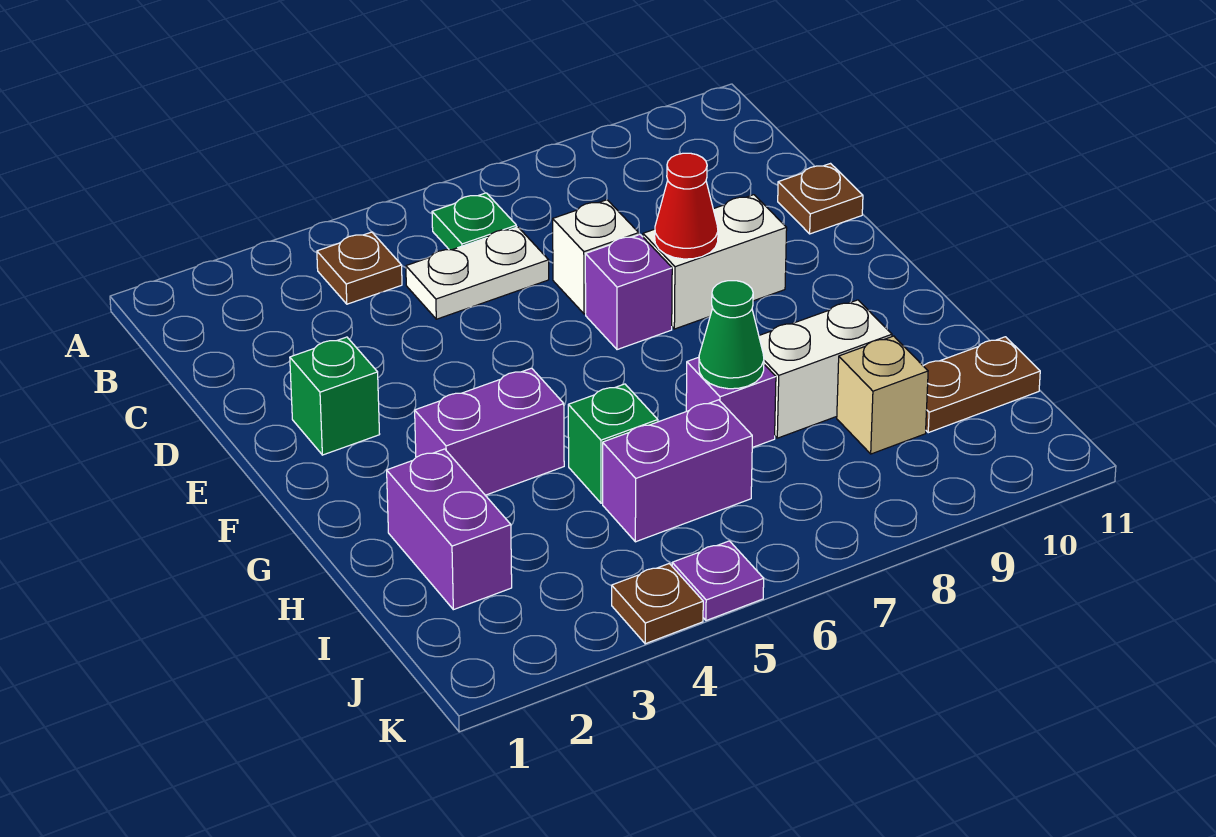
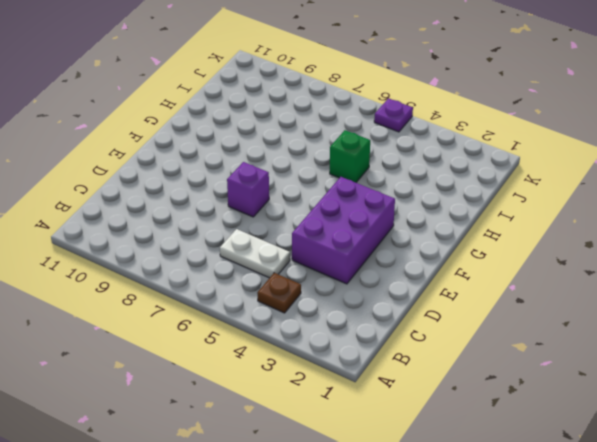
purple 2x3 brick [292,177,395,284] -> none
none -> green 1x1 plate [432,193,517,250]
none -> white 1x1 brick [553,200,639,314]
none -> brown 1x1 plate [778,164,863,234]

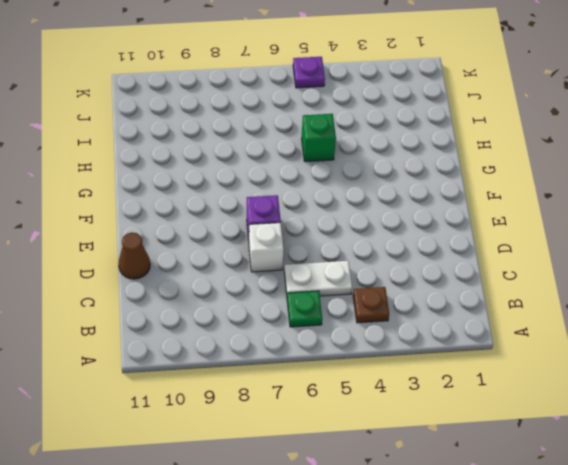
brown 1x1 cone [118,232,150,279] -> brown 1x1 plate [778,164,863,234]
none -> green 1x1 brick [290,337,380,455]
none -> white 1x2 brick [643,195,787,329]
none -> purple 1x2 brick [415,368,564,495]

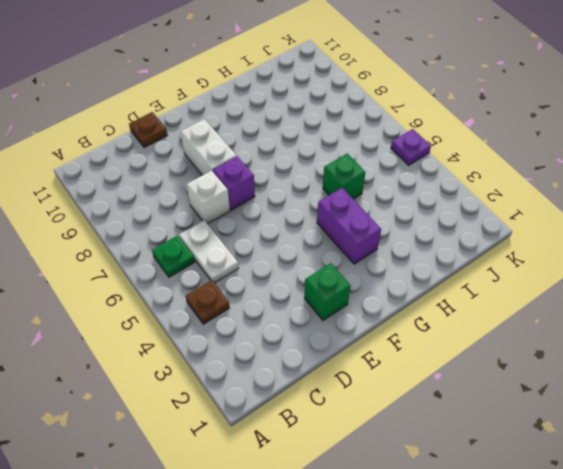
none -> purple 1x2 brick [387,449,512,610]
none -> purple 1x1 brick [686,357,776,448]
none -> white 1x2 brick [759,300,892,438]

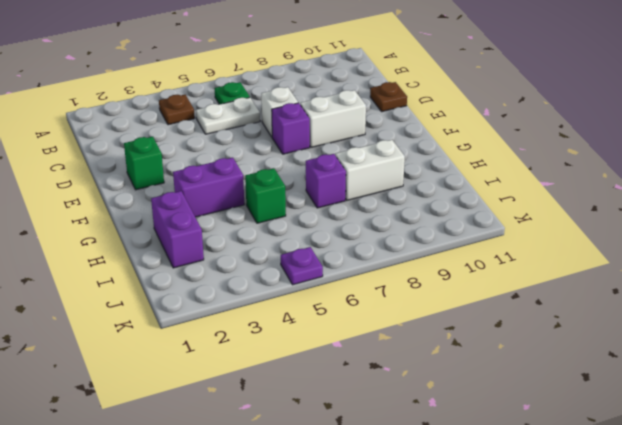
none -> purple 1x2 brick [603,400,752,542]
none -> tan 1x1 brick [837,336,928,454]
none -> brown 1x2 plate [924,337,1040,433]

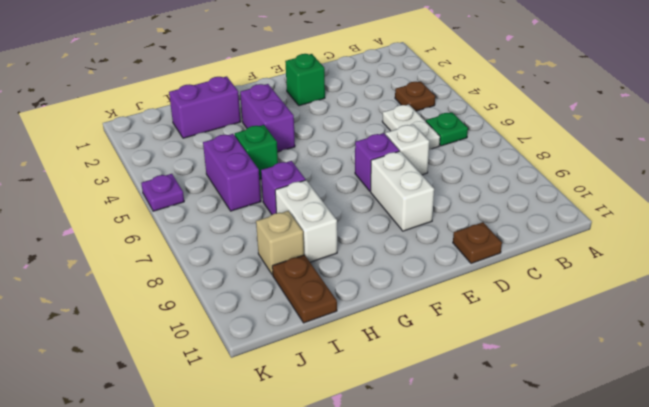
none -> brown 1x1 plate [612,564,703,644]
none -> red 1x1 cone [655,153,718,259]
none -> green 1x1 cone [699,281,764,389]

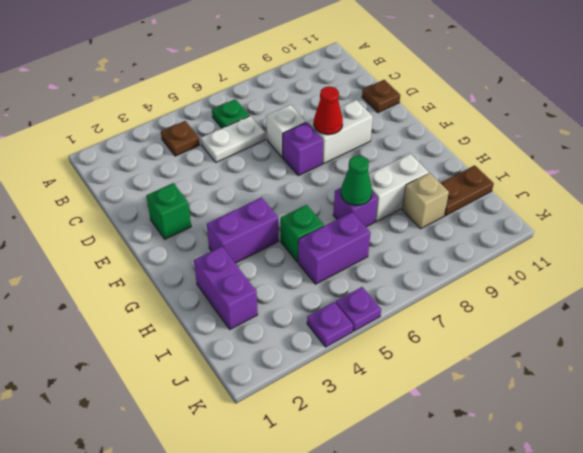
purple 1x1 plate [307,302,353,347] -> brown 1x1 plate [612,564,703,644]

